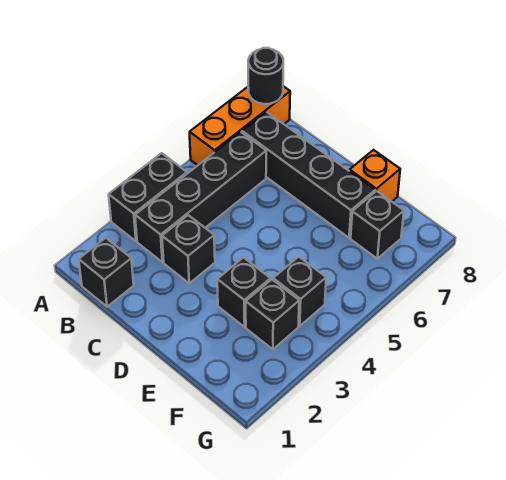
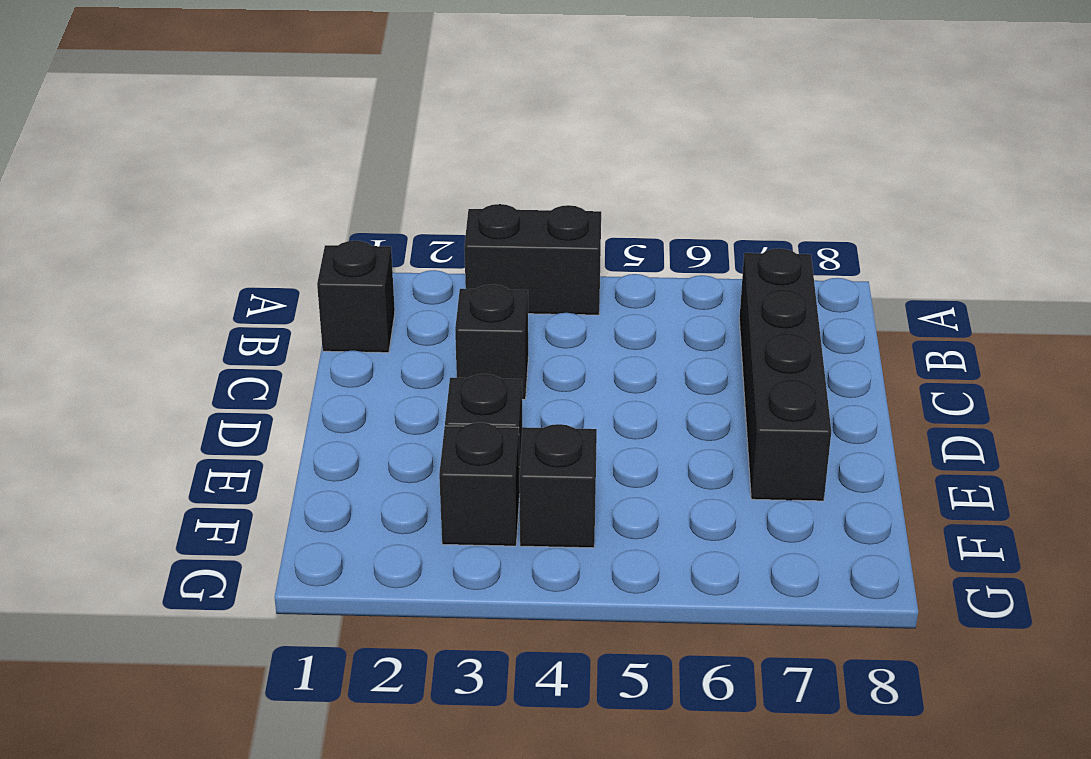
none -> orange 1x3 brick [190,86,290,165]
none -> black 1x4 brick [135,132,266,262]
none -> orange 1x1 brick [350,150,400,201]

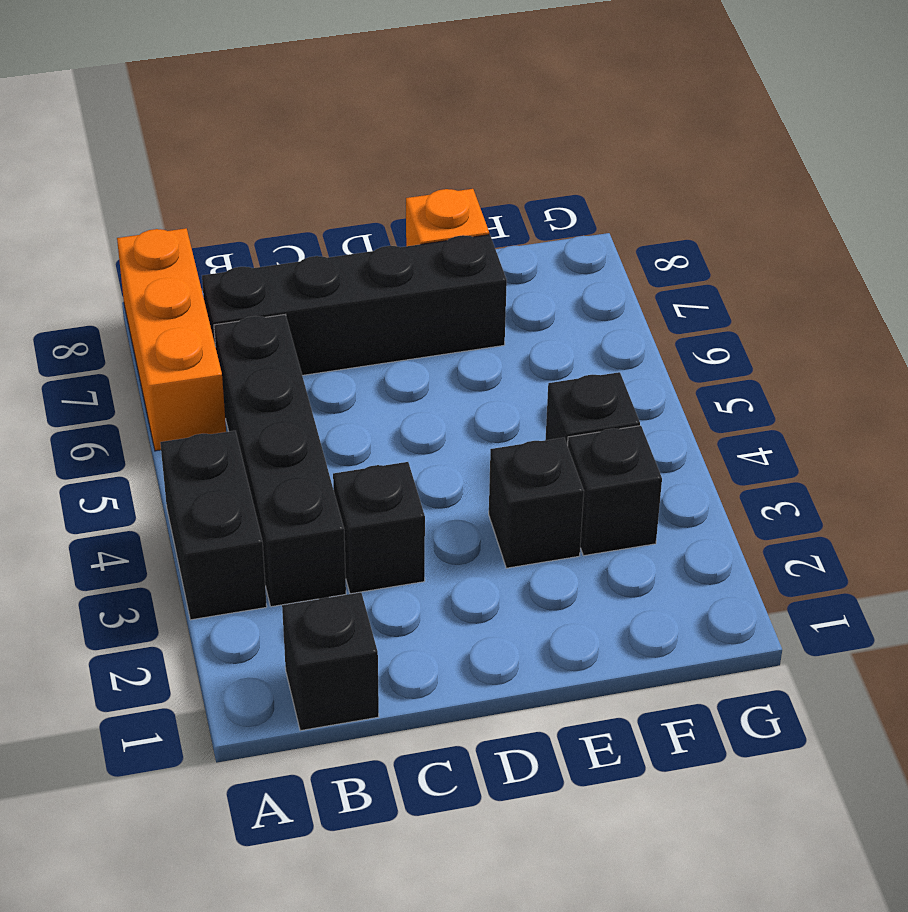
none -> black 1x1 brick [351,191,404,259]
none -> black 1x1 round brick [248,48,283,104]

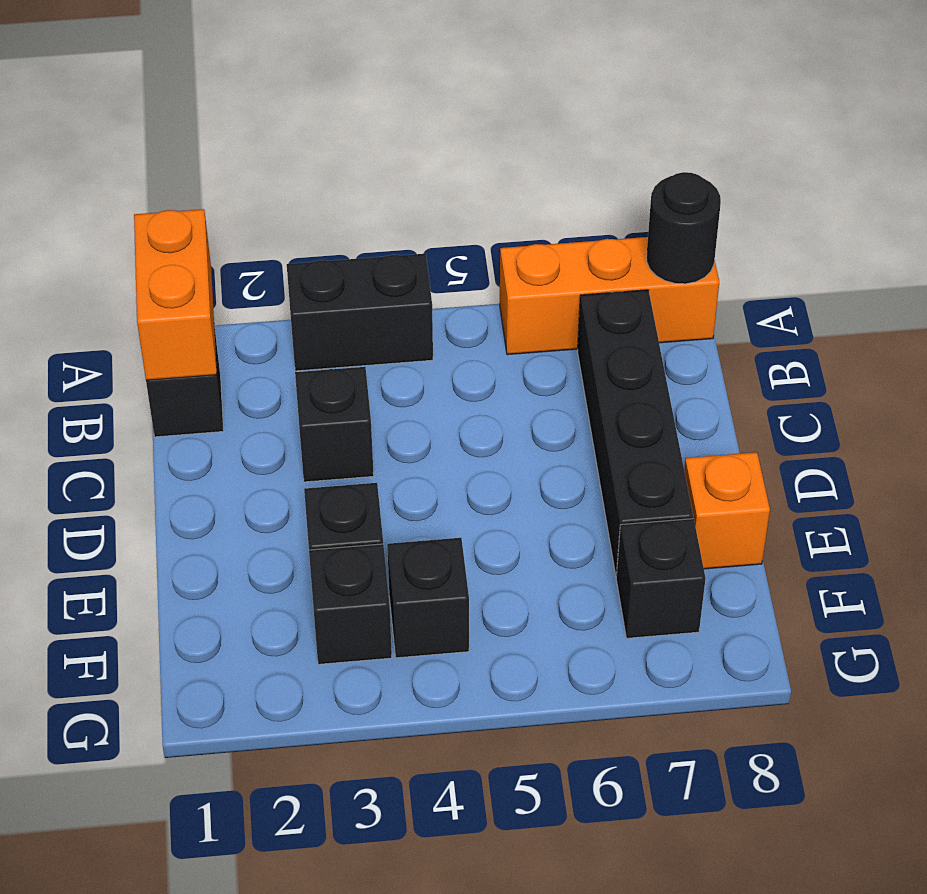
orange 1x2 brick [134,209,217,380] -> none
none -> black 1x4 brick [135,132,266,262]

